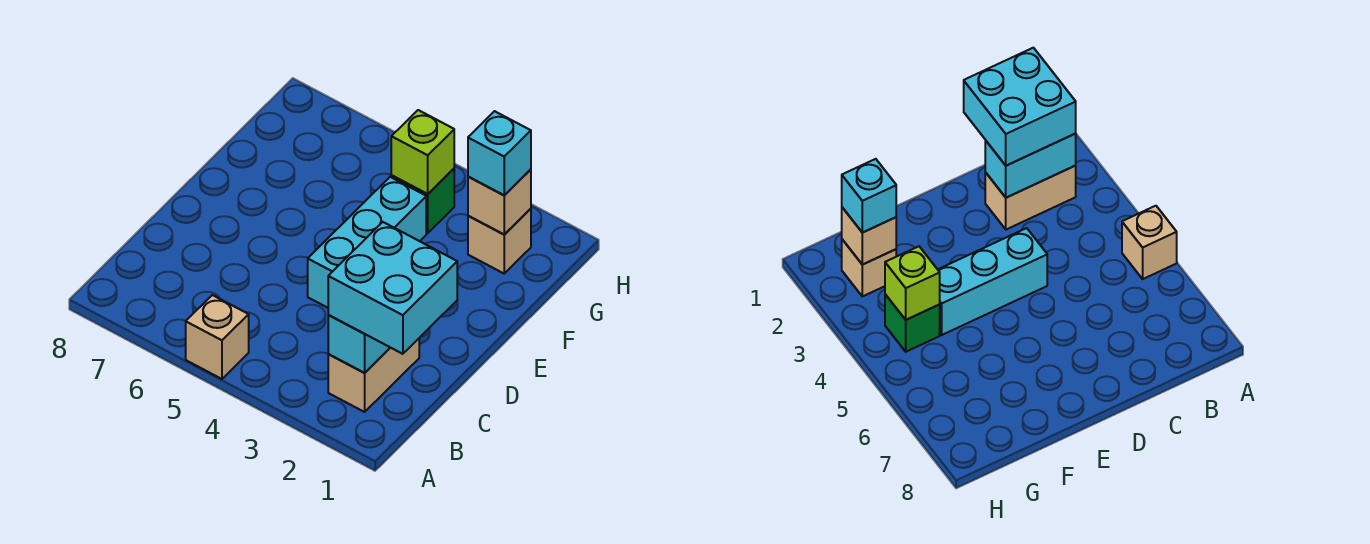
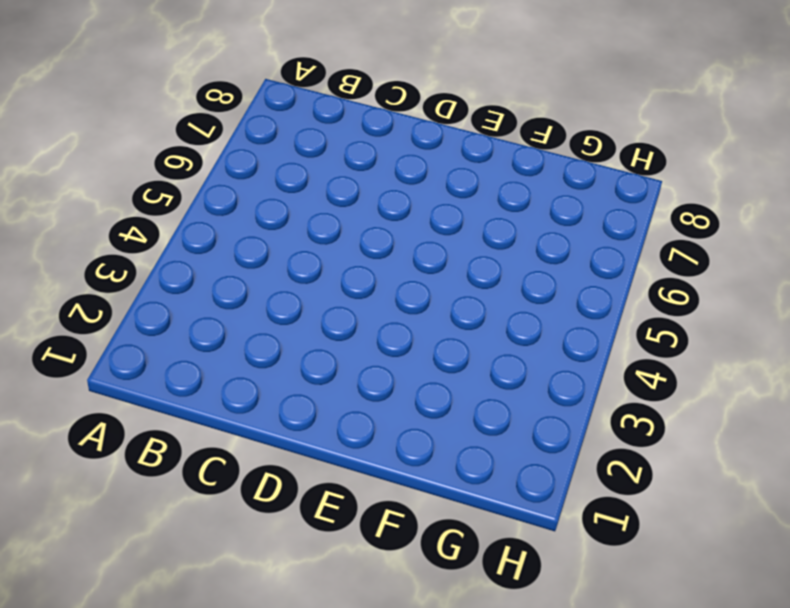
none -> tan 1x1 brick [186,295,249,379]
none -> tan 1x2 brick [328,339,419,412]

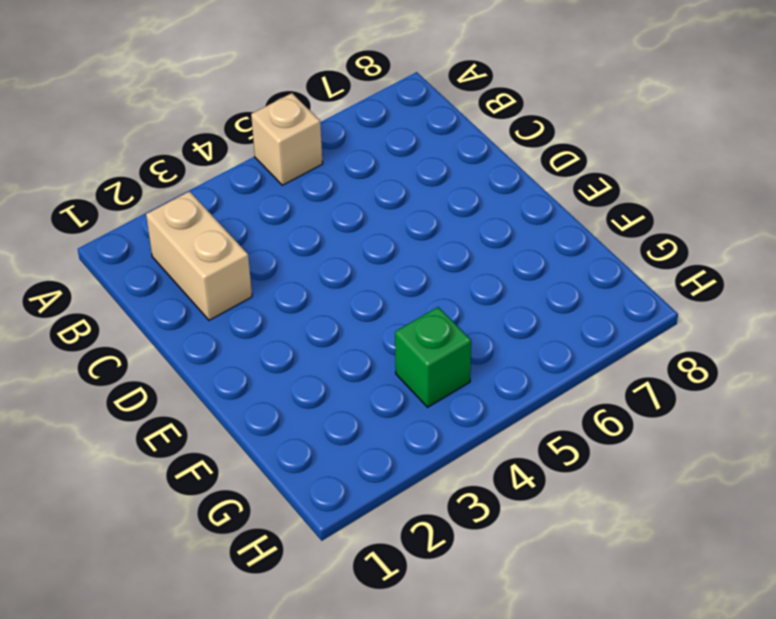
none -> cyan 1x3 brick [308,177,426,308]
none -> tan 1x1 brick [468,209,531,273]

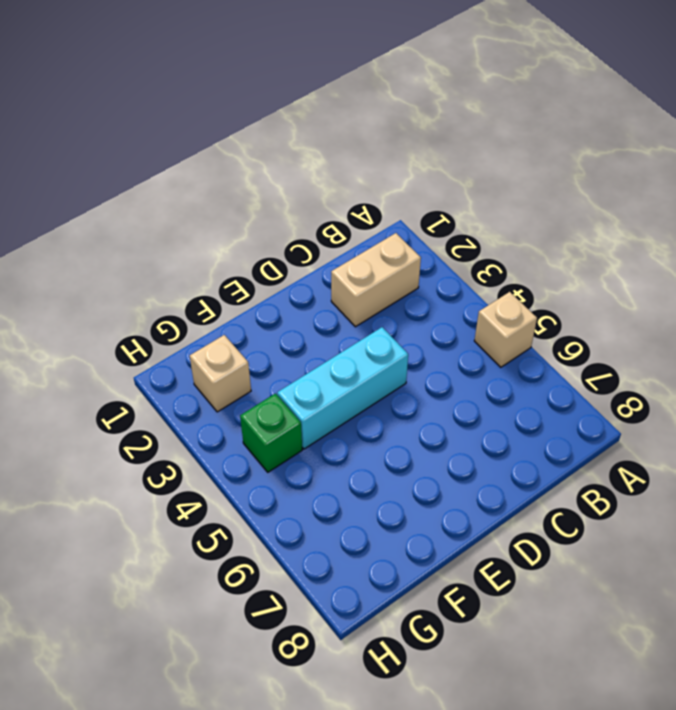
none -> cyan 1x2 brick [328,315,390,373]
none -> tan 1x1 brick [468,169,531,234]

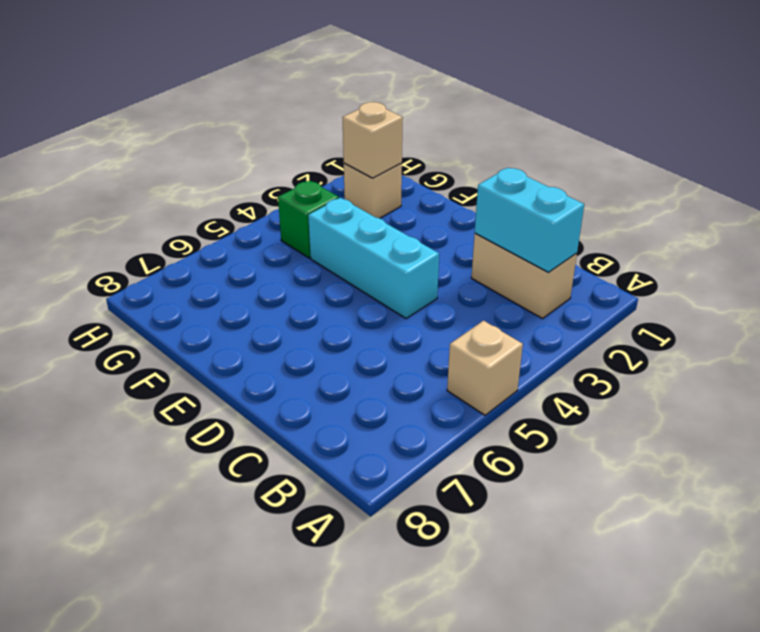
none -> lime 1x1 brick [391,110,454,194]
none -> cyan 2x2 brick [328,222,457,354]

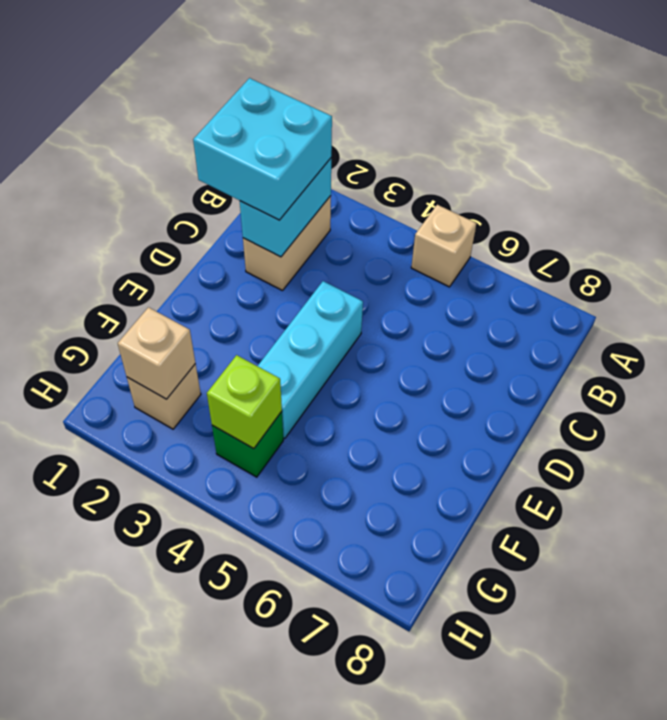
none -> cyan 1x1 brick [468,111,531,195]

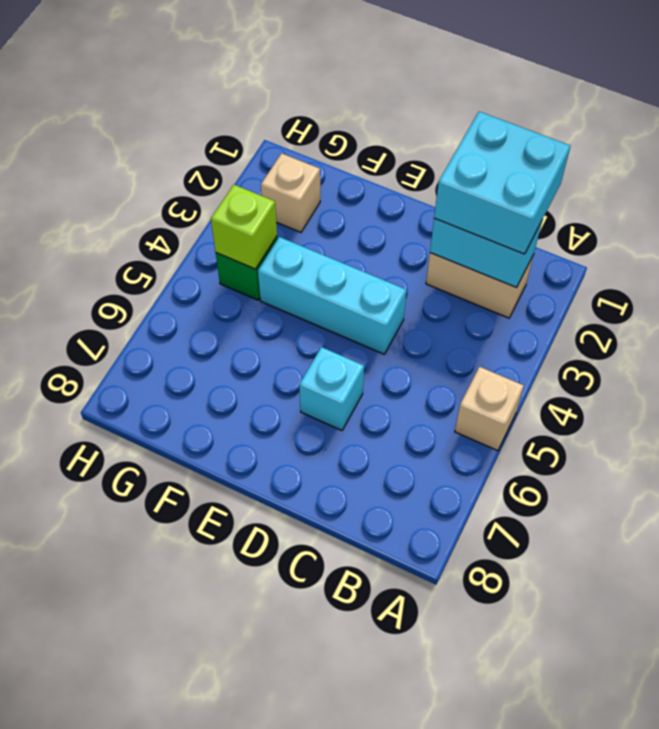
cyan 1x1 brick [299,347,364,430] -> cyan 1x1 brick moved to [468,111,531,195]
none -> tan 1x1 brick [468,169,531,234]

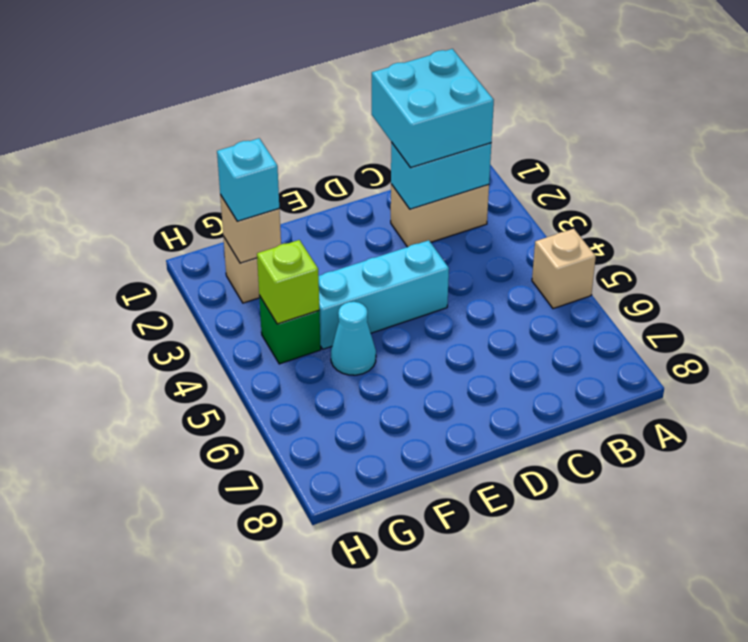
cyan 1x1 cone [331,302,376,375] -> none

